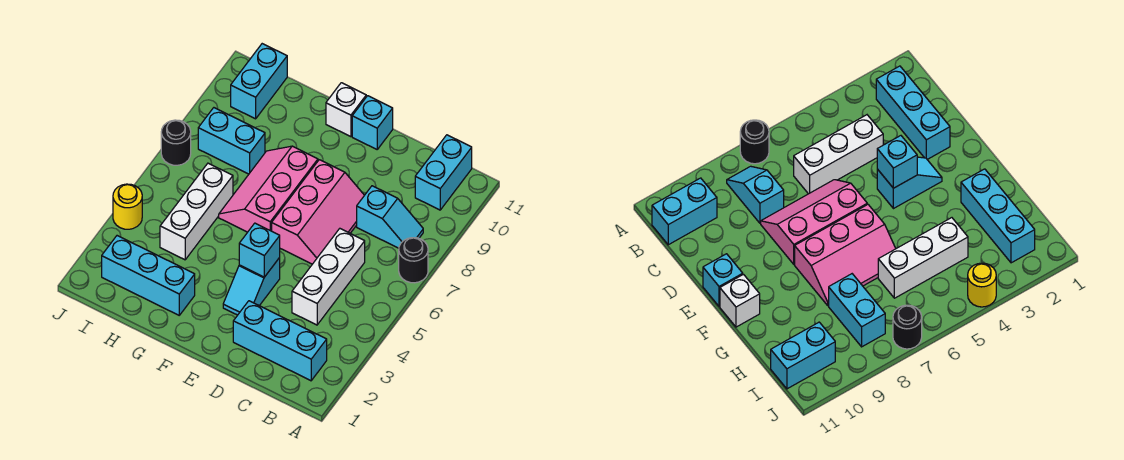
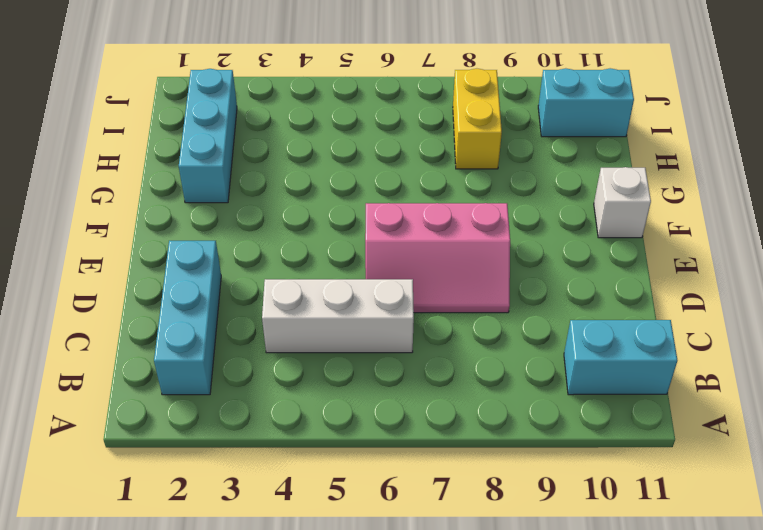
yellow 1x2 brick [453,69,502,169] -> cyan 1x2 brick [198,108,265,174]
none -> black 1x1 round brick [399,238,428,283]
none -> cyan 1x2 slope [357,186,423,248]
none -> cyan 1x2 slope [223,258,280,315]

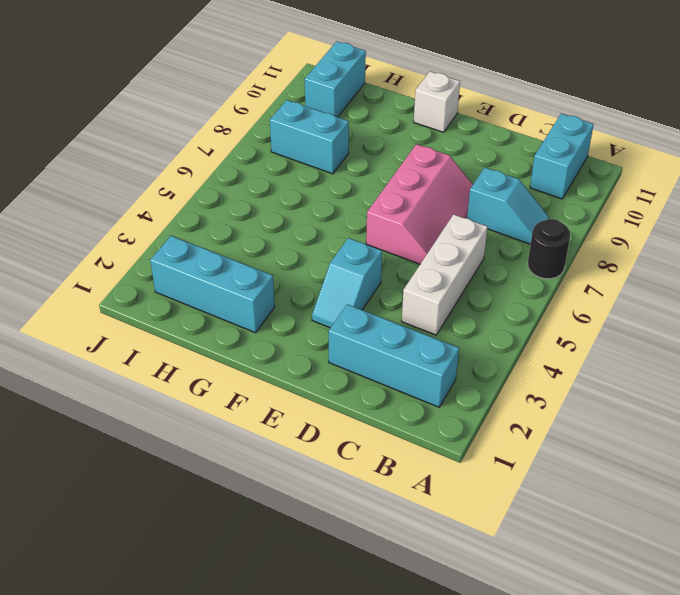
none -> cyan 1x1 brick [352,96,393,149]
none -> pink 2x3 slope [219,146,318,232]
none -> white 1x3 brick [160,163,233,260]

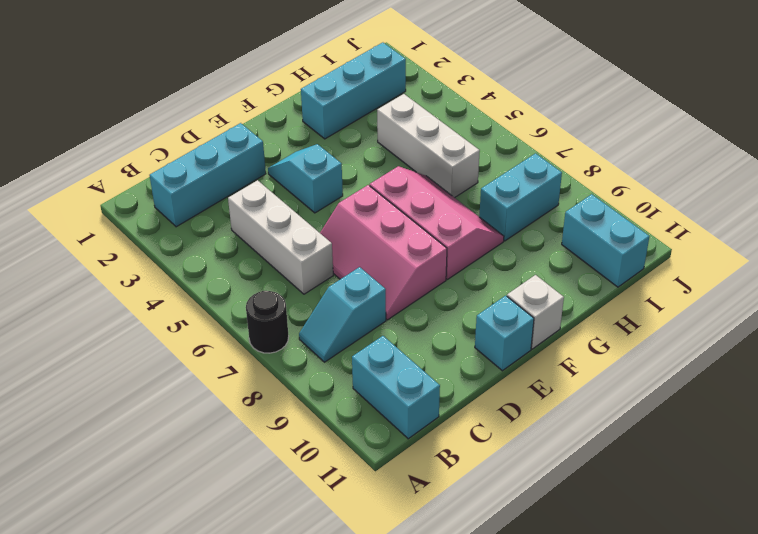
none -> yellow 1x1 round brick [113,184,142,229]
none -> black 1x1 round brick [161,120,191,165]
none -> cyan 1x1 brick [239,223,280,277]

